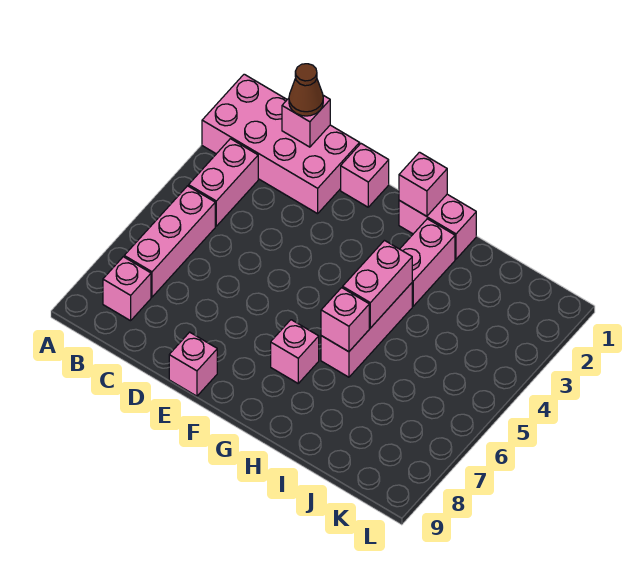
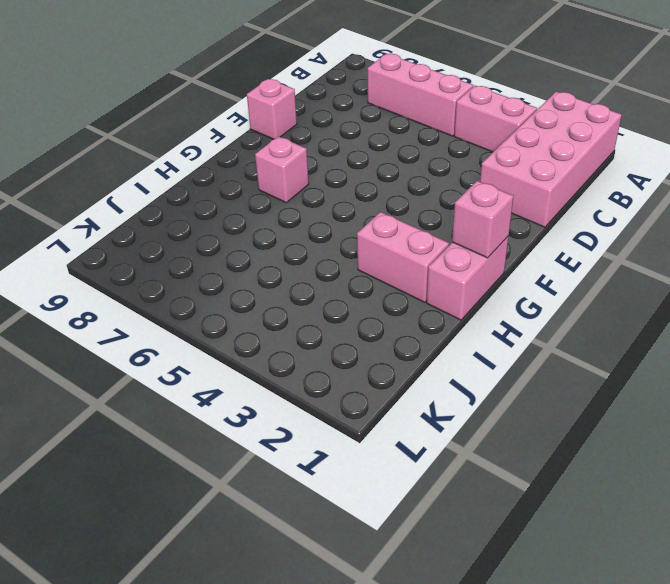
none -> pink 1x1 brick [103,257,151,321]
none -> pink 1x1 brick [341,144,389,207]
none -> pink 1x3 brick [321,283,412,377]

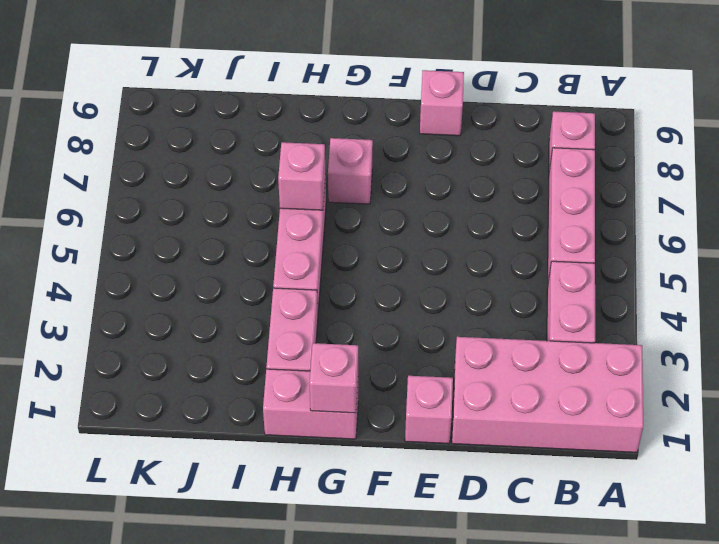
none -> pink 1x1 brick [282,95,330,147]
none -> pink 1x2 brick [343,240,412,328]
none -> brown 1x1 cone [289,64,323,116]

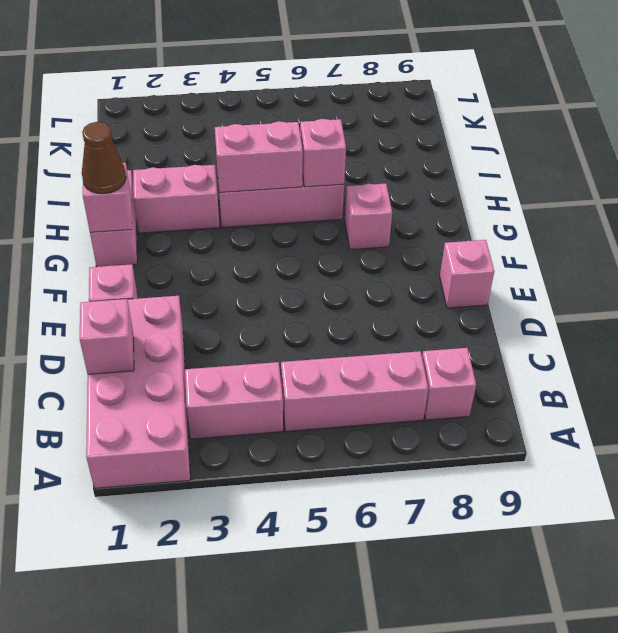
brown 1x1 cone [82,122,126,194] -> brown 1x1 cone moved to [289,64,323,116]

